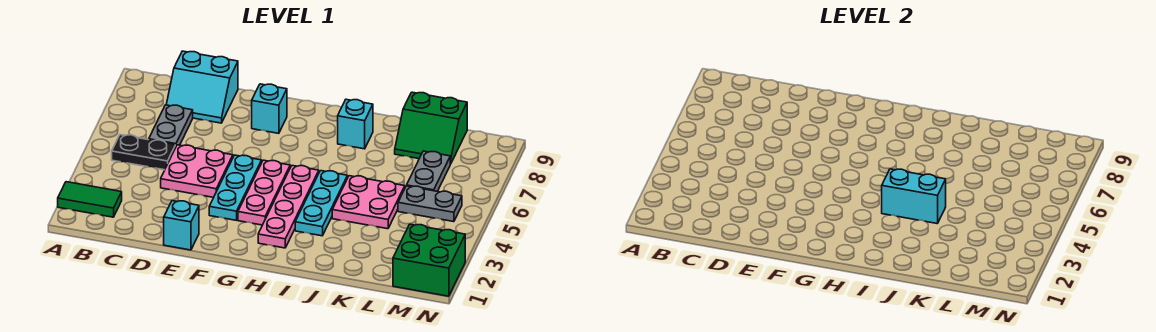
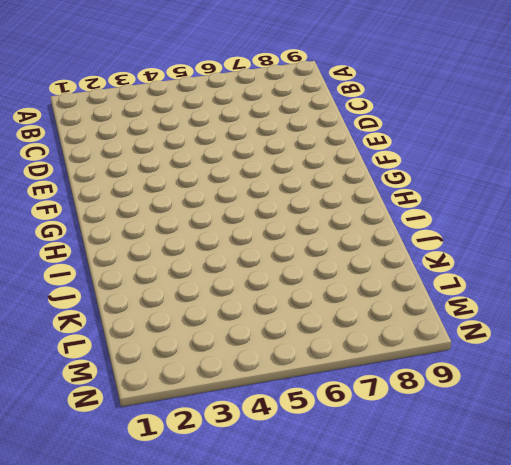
none -> green 1x2 tile [58,182,122,217]
none -> black 1x2 plate [112,135,176,170]
none -> grey 1x2 plate [149,105,193,146]

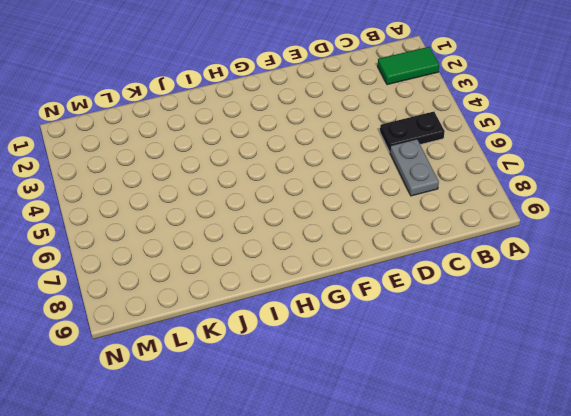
none -> cyan 2x2 slope [166,51,238,123]
none -> pink 2x2 plate [161,145,233,197]
none -> cyan 1x1 brick [164,201,199,250]

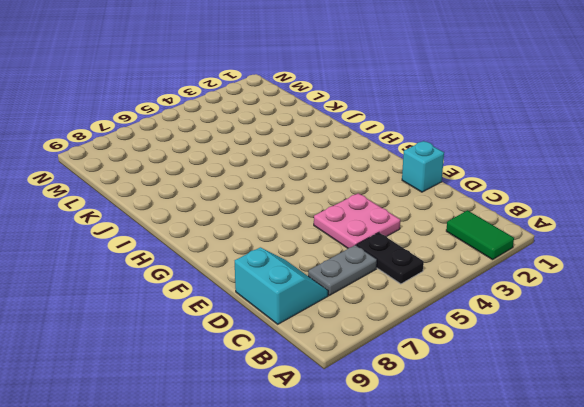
none -> cyan 1x3 plate [209,155,262,220]
none -> cyan 1x1 brick [252,84,287,133]
none -> pink 1x3 plate [238,160,290,225]

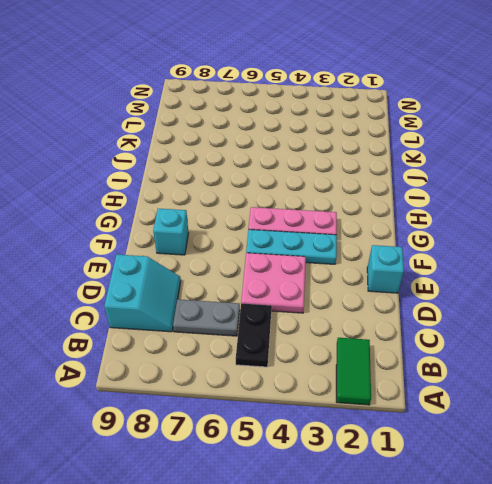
none -> pink 1x4 plate [258,166,319,248]
none -> cyan 1x3 plate [295,171,347,236]
none -> cyan 1x1 brick [338,99,373,149]

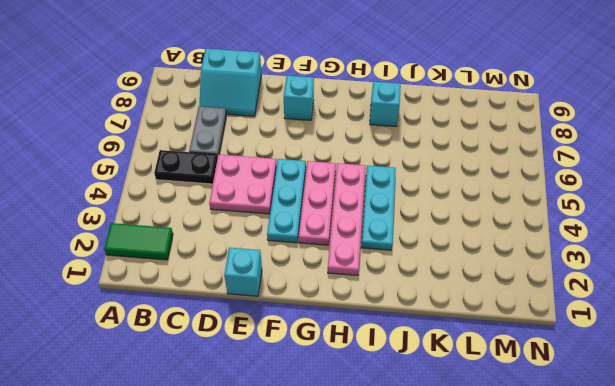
none -> pink 2x2 plate [332,176,405,229]
none -> green 2x2 slope [395,92,467,164]
none -> grey 1x2 plate [398,186,462,222]

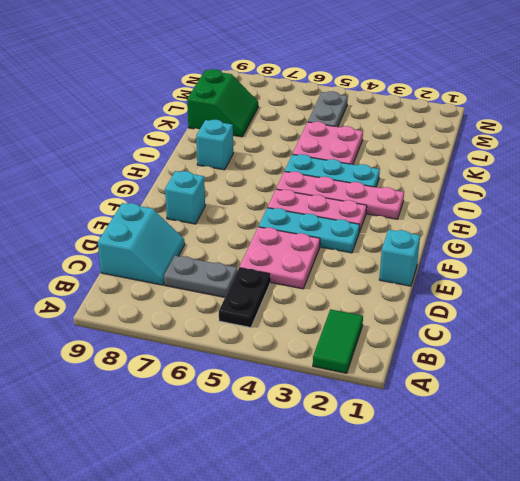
none -> grey 1x2 plate [407,151,450,191]
none -> green 2x2 brick [393,224,465,296]
none -> cyan 1x2 brick [882,169,946,224]

